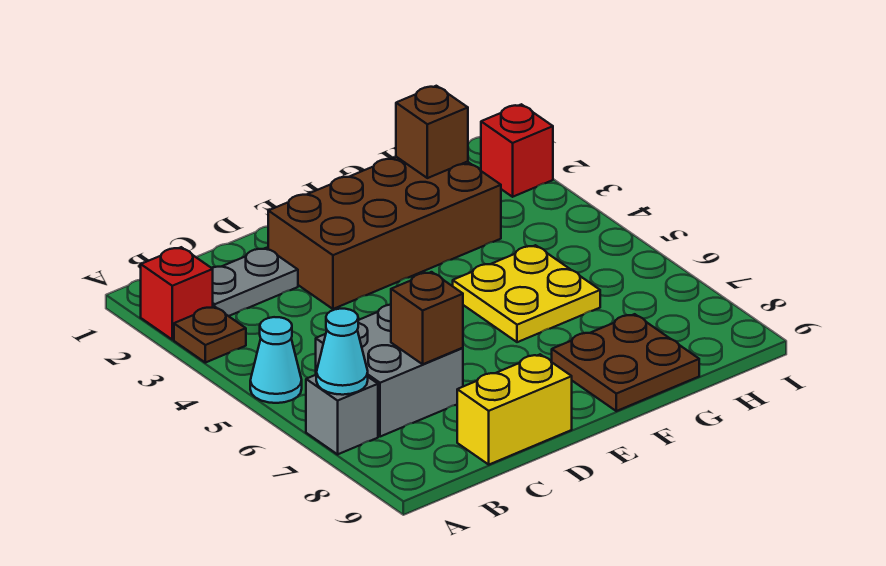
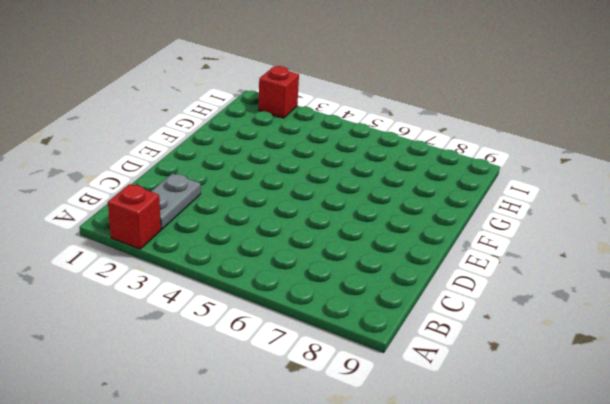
none -> brown 1x1 plate [174,306,246,363]
none -> cyan 1x1 cone [250,317,302,403]
none -> grey 1x1 brick [306,375,378,454]

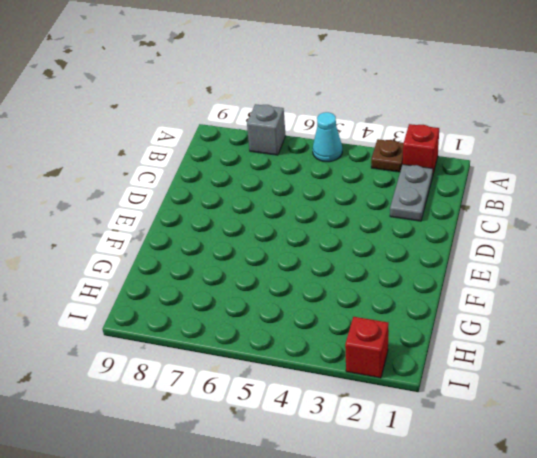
none -> grey 2x2 brick [316,305,463,437]
none -> yellow 1x2 brick [457,354,572,465]
none -> brown 2x4 brick [268,157,501,309]

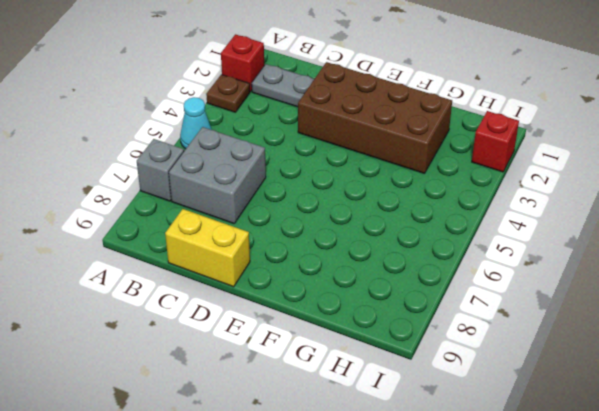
none -> yellow 2x2 plate [453,245,600,342]
none -> brown 2x2 plate [552,314,699,411]
none -> cyan 1x1 cone [316,309,368,395]

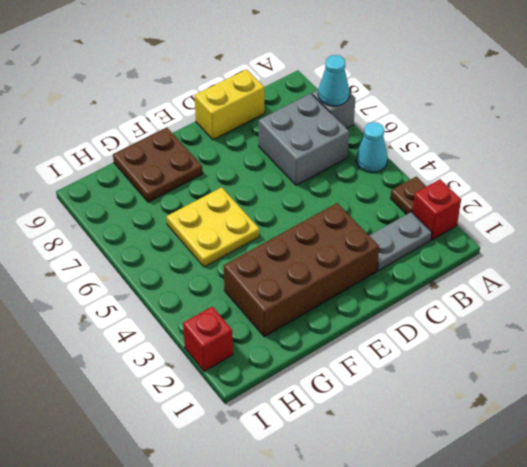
none -> brown 1x1 brick [391,272,463,364]
none -> brown 1x1 brick [396,86,468,178]

